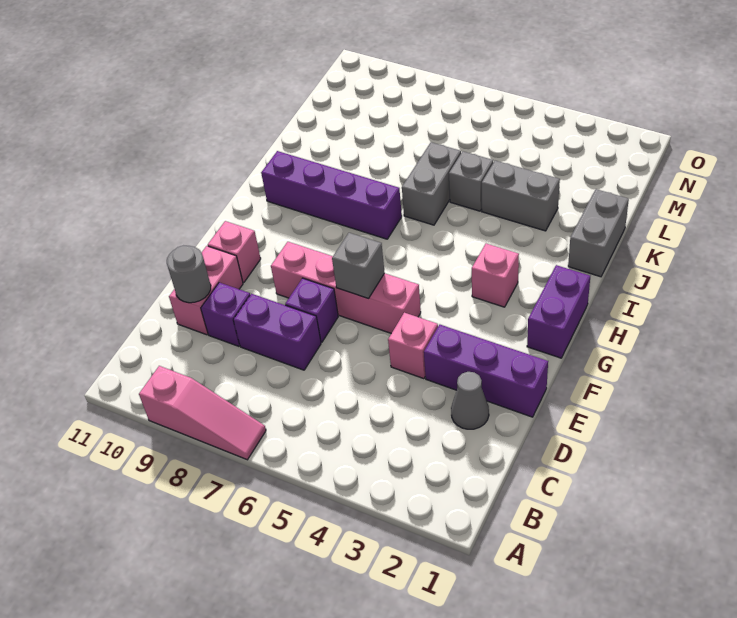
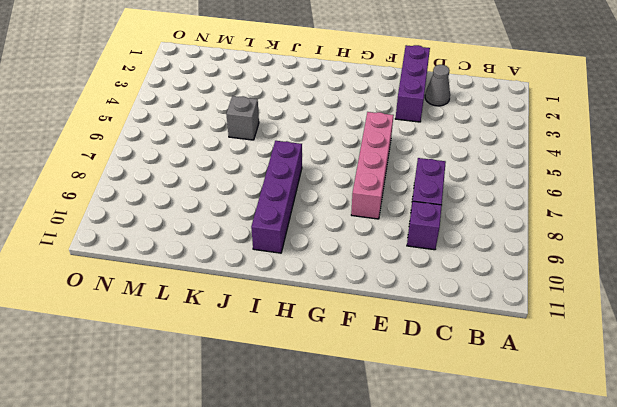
none -> pink 1x3 slope [139,366,266,460]
none -> pink 1x2 brick [169,246,243,335]
none -> pink 1x1 brick [388,313,438,379]

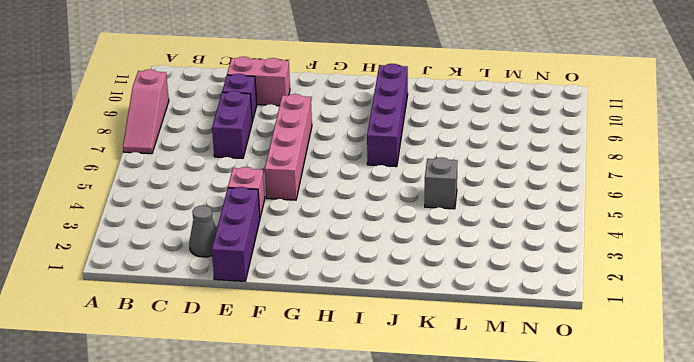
none -> purple 1x1 brick [285,278,338,342]
none -> pink 1x1 brick [208,221,261,283]
none -> purple 1x2 brick [527,265,590,358]

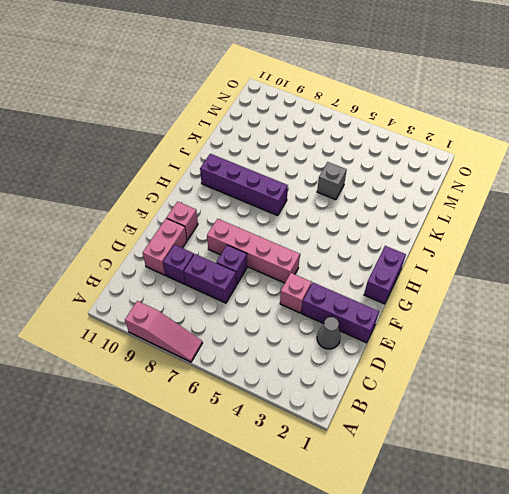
none -> pink 1x1 brick [472,244,519,307]
none -> grey 1x2 brick [568,189,629,277]
none -> grey 1x2 brick [402,142,461,225]

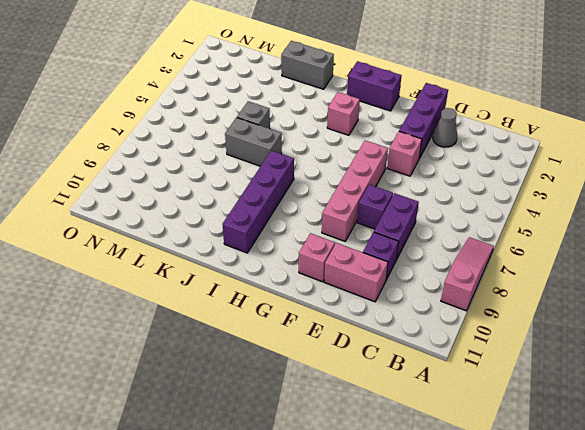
none -> grey 1x2 brick [482,161,560,231]
none -> grey 1x1 round brick [167,246,211,303]
none -> grey 1x1 brick [332,233,385,299]

